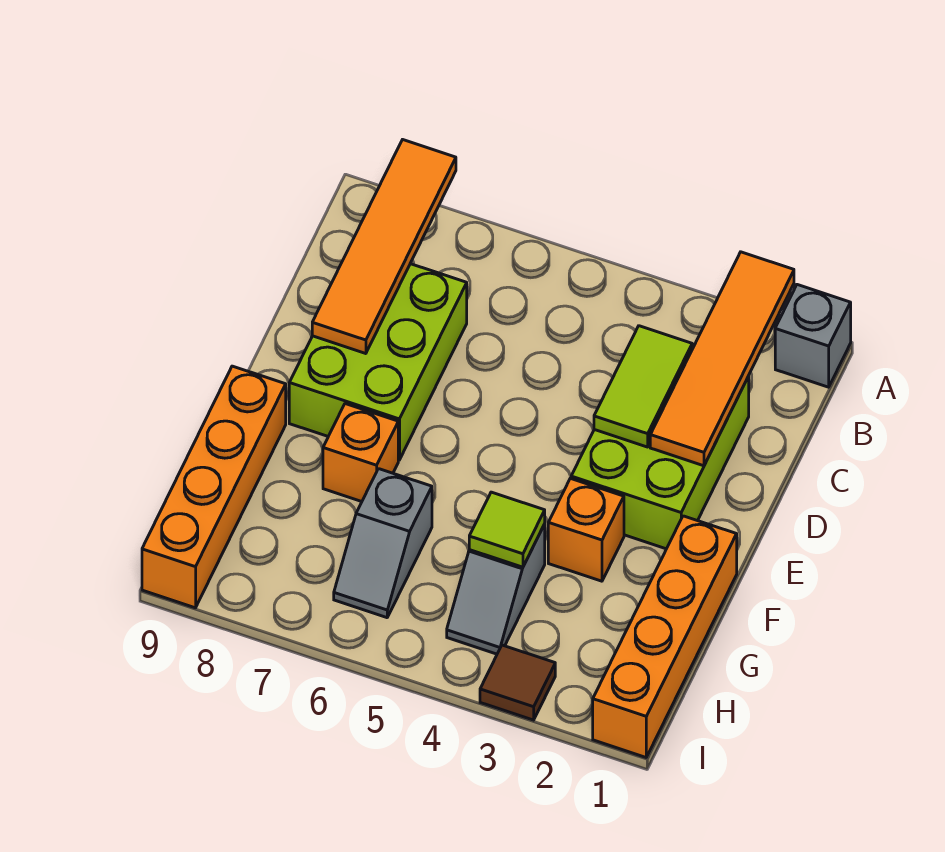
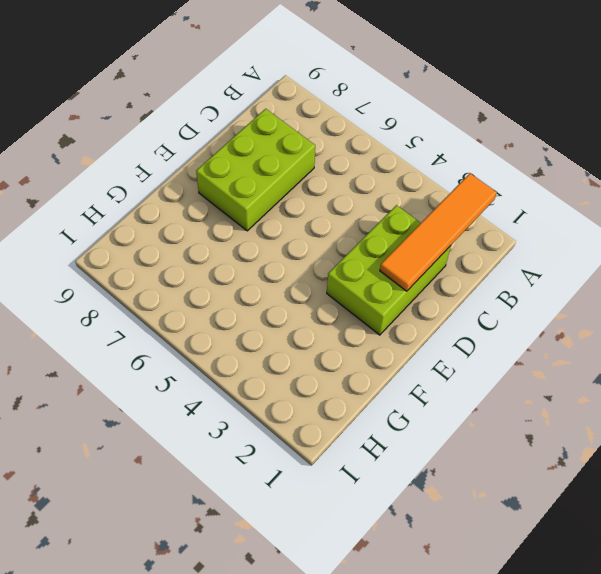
none -> grey 1x1 brick [775,285,851,387]
none -> orange 1x4 brick [593,516,737,757]
none -> orange 1x1 brick [548,478,624,581]

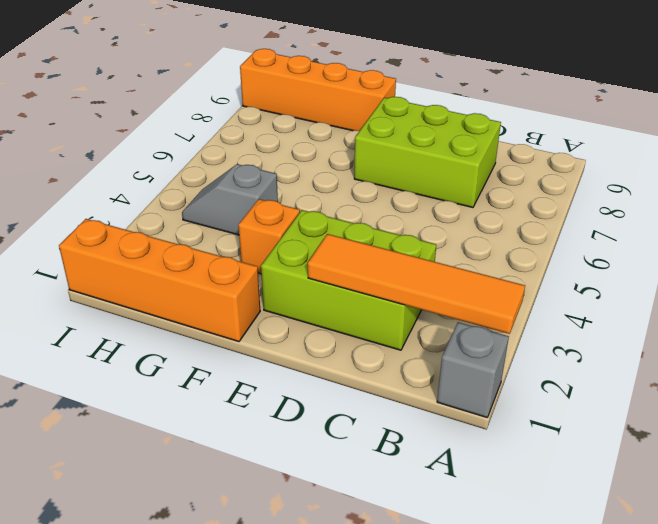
none -> orange 1x1 brick [323,404,398,502]
none -> grey 1x2 slope [334,469,432,618]
none -> brown 1x1 tile [480,645,555,720]

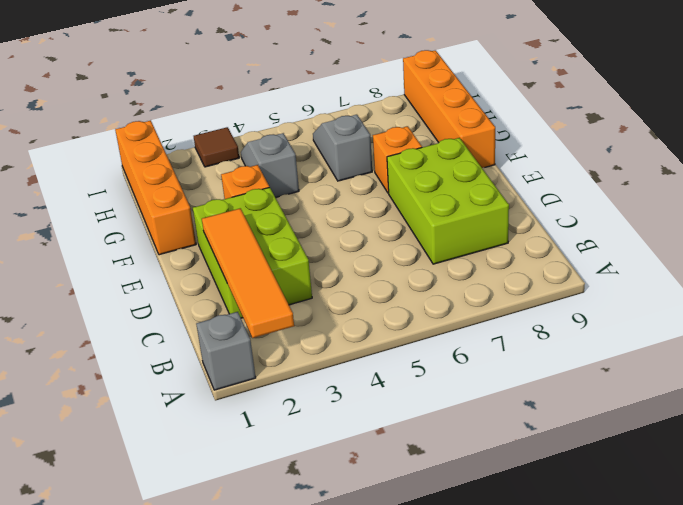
none -> orange 1x4 tile [312,140,456,354]
none -> lime 1x2 tile [594,326,692,447]
none -> lime 1x1 tile [469,492,545,567]

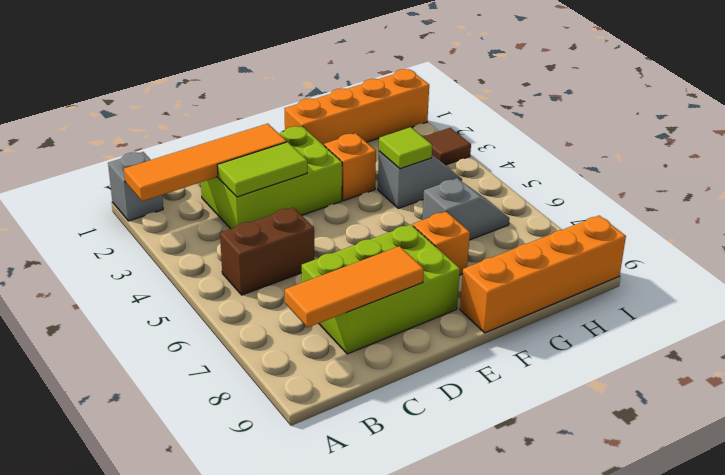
brown 1x2 brick [220,207,314,295] -> none
orange 1x3 tile [285,246,424,328] -> orange 1x4 tile [312,140,456,354]

